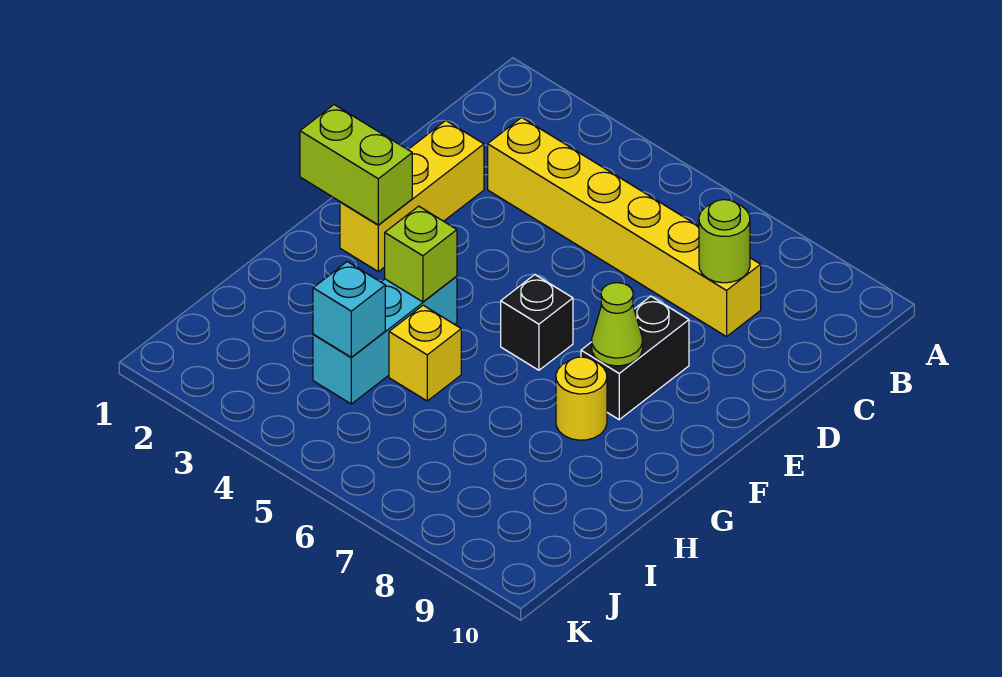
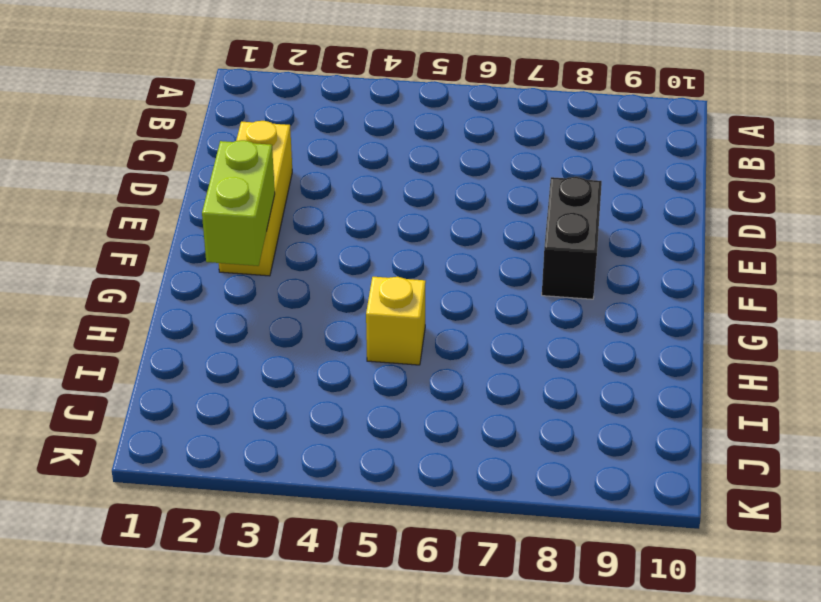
lime 1x2 brick [202,140,275,266] -> lime 1x2 brick turned to [300,105,412,225]
none -> yellow 1x6 brick [488,118,761,337]
none -> black 1x1 brick [501,275,573,370]
none -> cyan 1x3 brick [313,276,457,404]

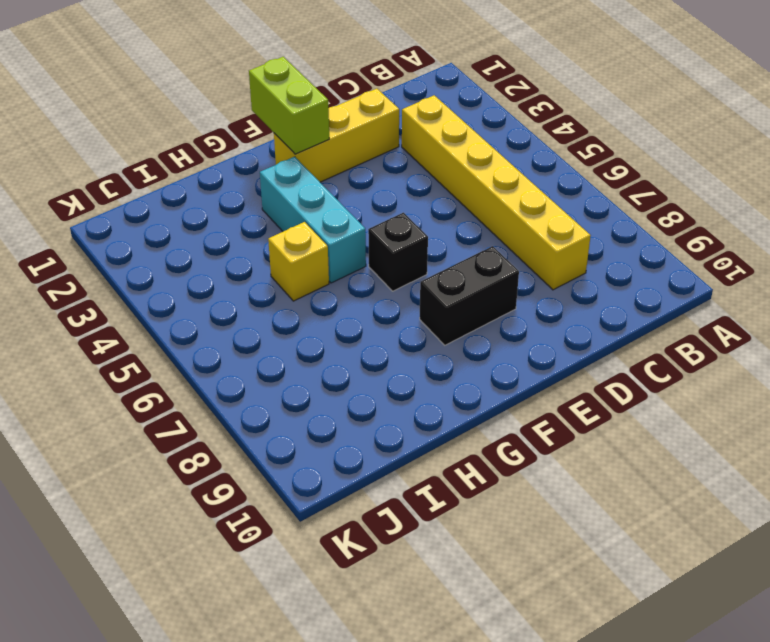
cyan 1x3 brick [260,157,366,283] -> cyan 1x3 brick turned to [313,276,457,404]
none -> yellow 1x1 round brick [556,357,607,440]
none -> lime 1x1 round brick [699,200,750,283]
none -> lime 1x1 cone [592,283,643,366]

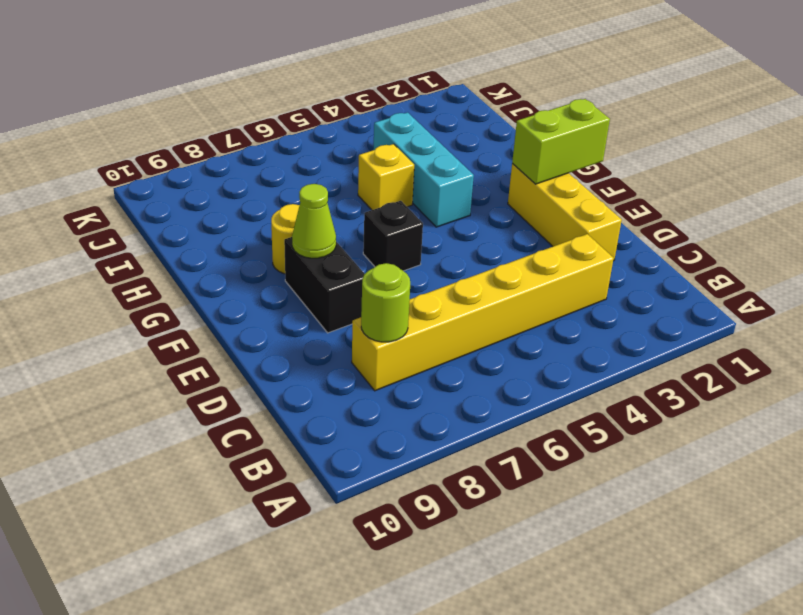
none -> lime 1x1 brick [385,206,457,302]
none -> cyan 1x1 brick [313,262,385,357]

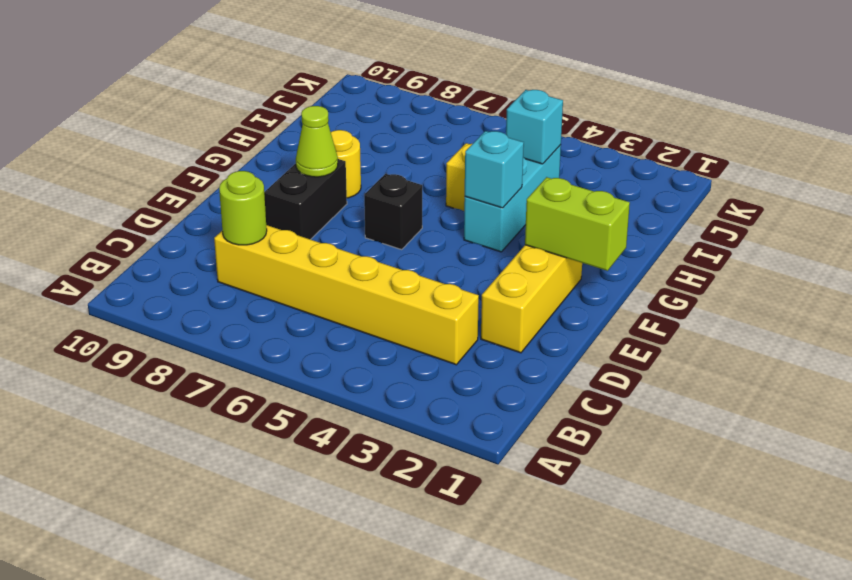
cyan 1x1 brick [465,131,524,208] -> lime 1x1 brick [385,206,457,302]

